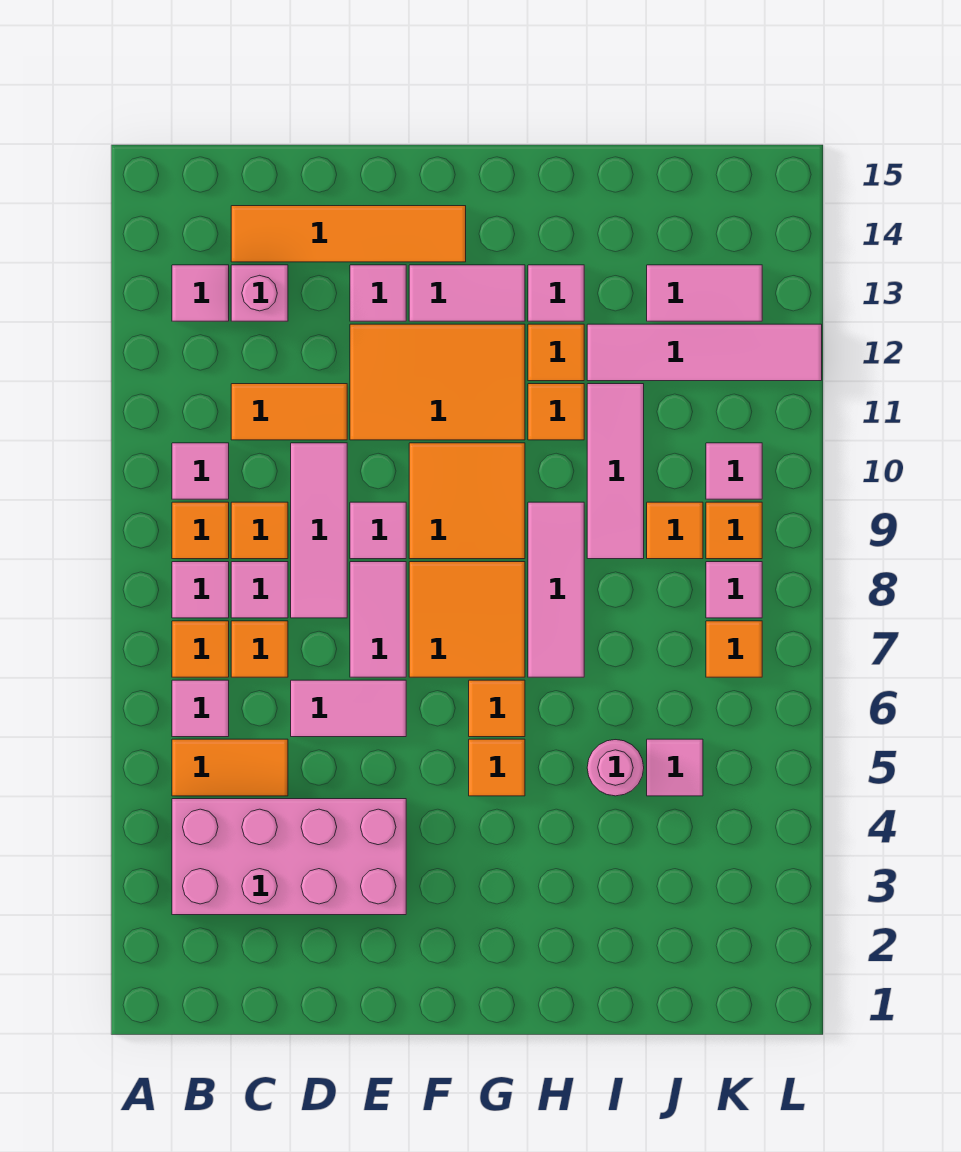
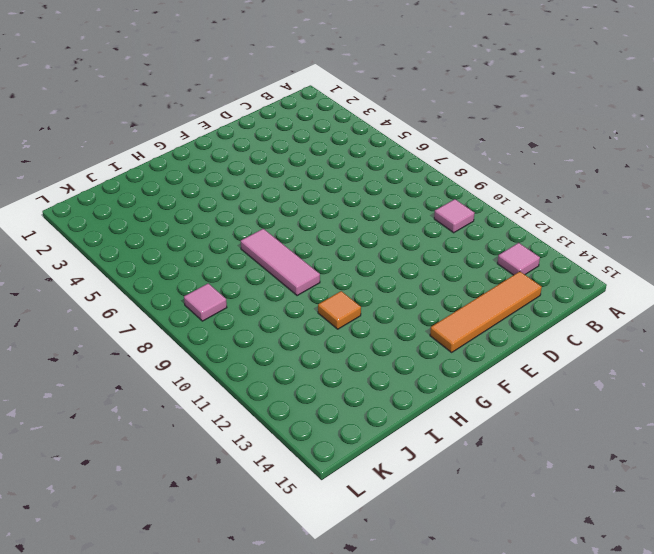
none -> pink 2x4 brick [172,799,406,915]
none -> orange 1x2 tile [172,739,288,796]
none -> pink 1x1 tile [172,680,229,737]
none -> orange 1x1 tile [172,621,229,677]

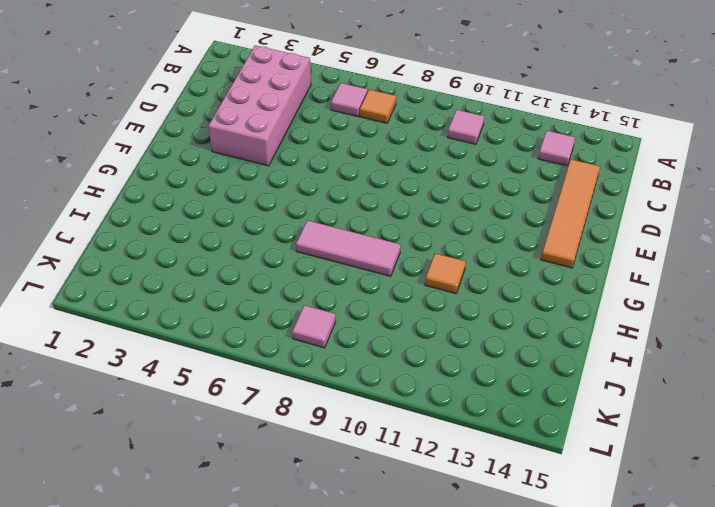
none -> orange 1x2 tile [172,739,288,796]
none -> pink 1x1 tile [172,562,229,618]
none -> orange 1x1 tile [172,502,229,559]
none -> orange 1x1 tile [231,621,288,677]

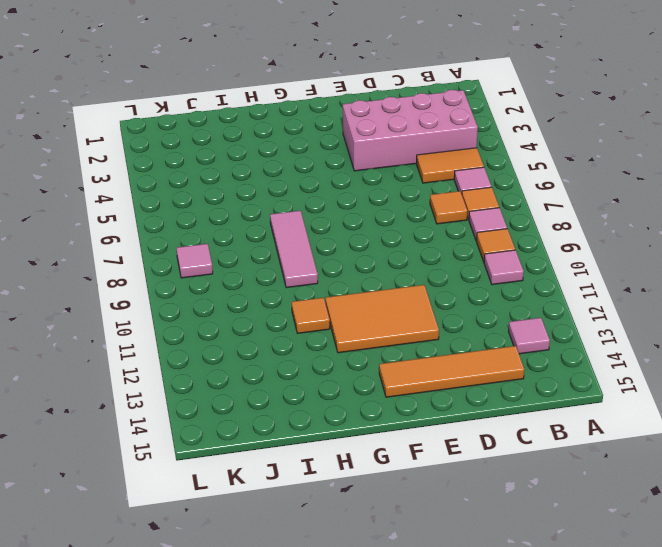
none -> pink 1x1 tile [231,562,288,618]
none -> orange 1x1 tile [231,502,288,559]
none -> orange 1x2 tile [231,384,347,440]
none -> pink 1x1 brick [231,265,288,321]

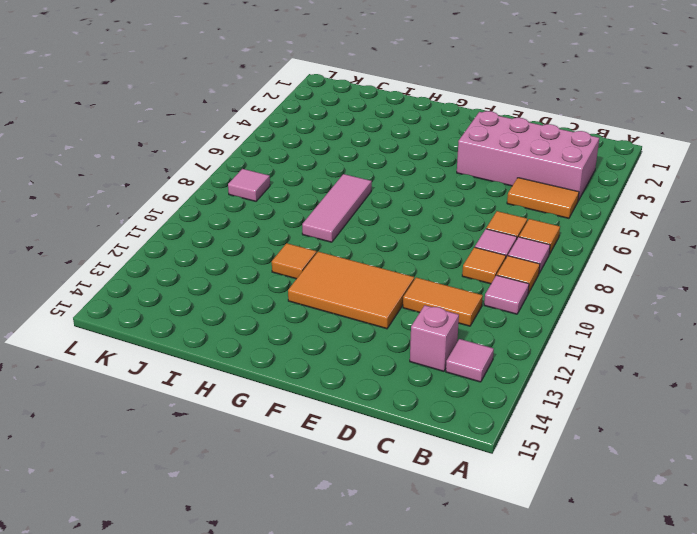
none -> pink 1x1 tile [172,680,229,737]
none -> orange 1x4 tile [231,206,466,262]
none -> pink 1x2 tile [291,680,406,737]
none -> pink 1x3 tile [291,443,347,618]

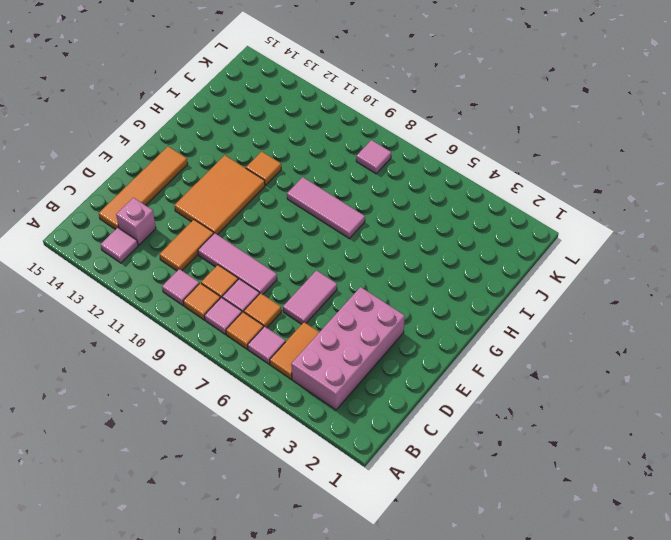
none -> pink 1x2 tile [350,562,406,677]
none -> pink 1x1 tile [350,502,406,559]
none -> pink 1x1 tile [350,265,406,321]
none -> orange 2x2 tile [409,562,525,677]

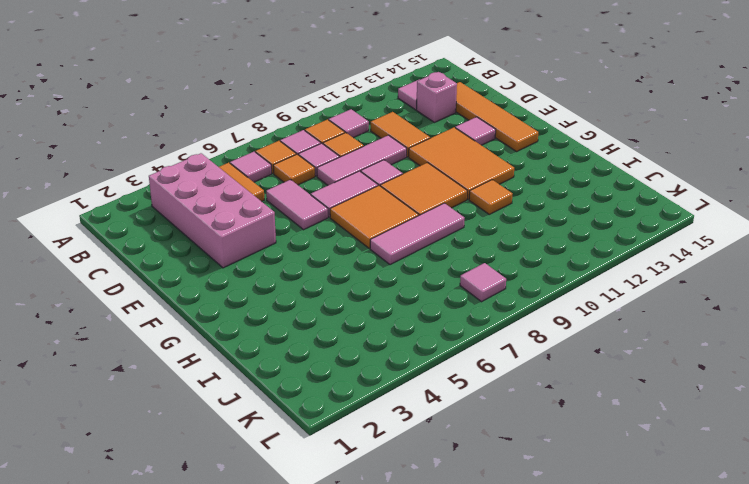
none -> pink 1x2 tile [409,265,525,321]
none -> orange 1x1 tile [469,739,525,796]
none -> orange 1x1 tile [469,680,525,737]
none -> orange 1x1 tile [528,324,584,381]

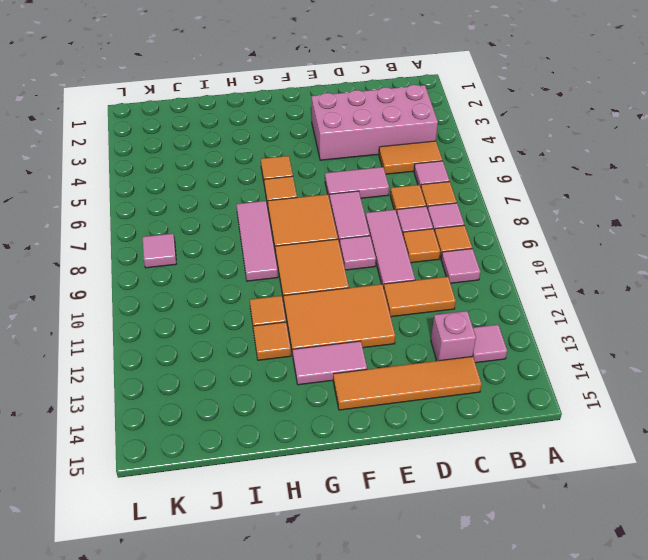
none -> pink 1x1 tile [350,265,406,321]
none -> pink 1x1 tile [528,265,584,321]
none -> pink 1x1 round brick [587,740,644,796]
none -> pink 1x3 tile [587,384,644,559]

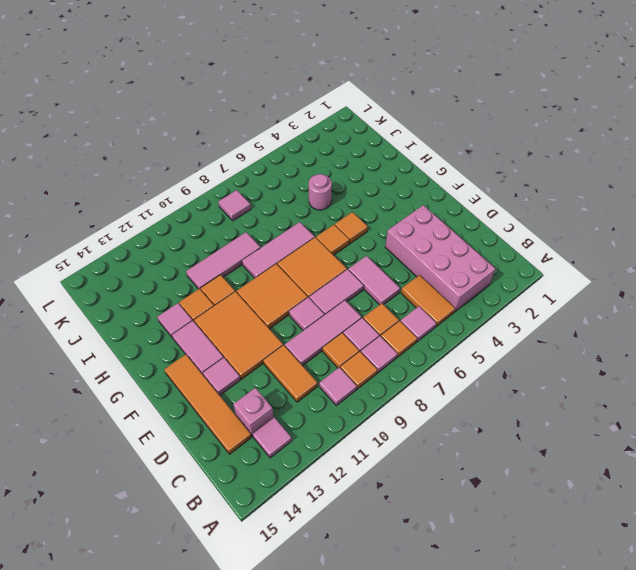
none -> pink 1x4 tile [587,324,822,381]
none -> pink 1x1 tile [647,739,703,796]
none -> orange 1x1 tile [647,502,703,559]
none -> pink 1x2 tile [647,265,762,321]

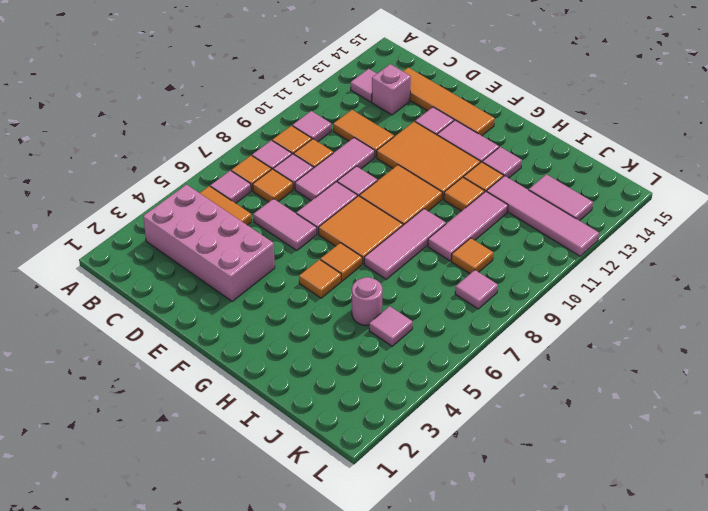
none -> orange 1x1 tile [706,621,762,677]
none -> orange 1x1 tile [706,502,762,559]
none -> pink 1x1 tile [706,443,762,499]

